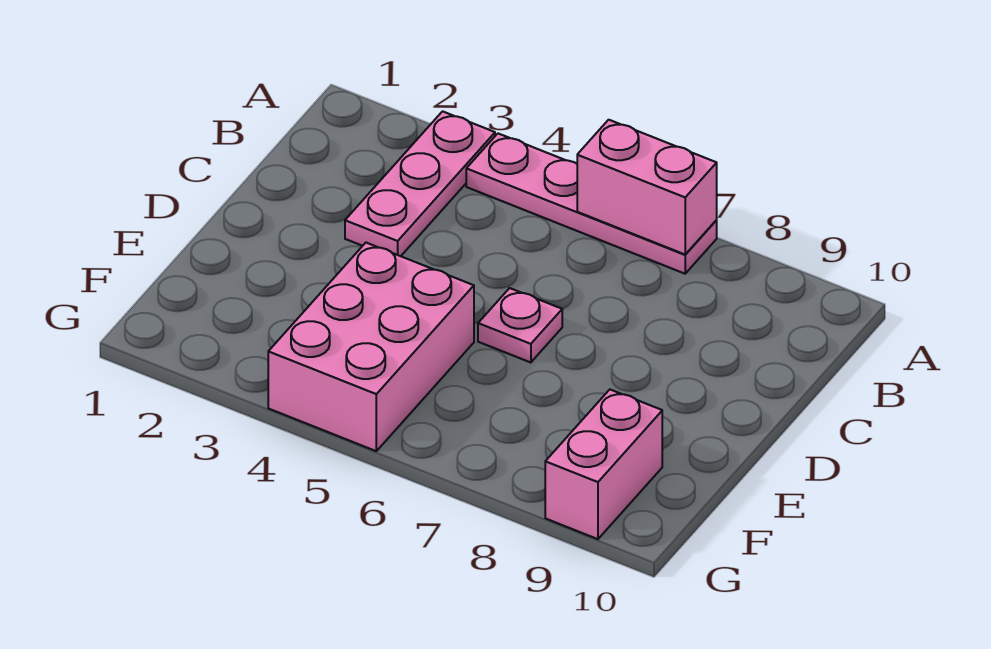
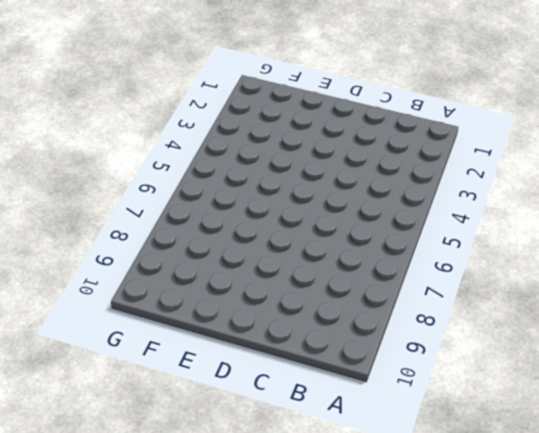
none -> pink 1x3 plate [345,111,495,256]
none -> pink 1x4 plate [466,134,717,274]

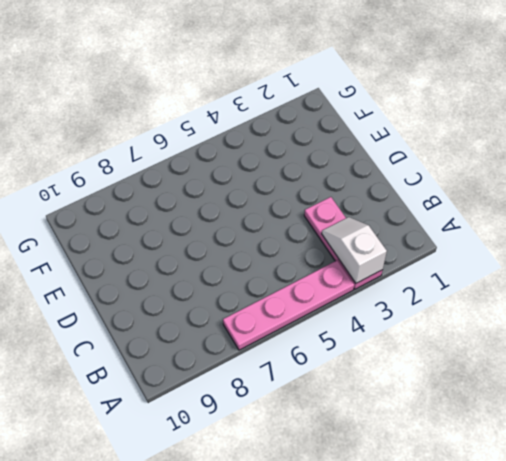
white 1x2 slope [322,217,387,283] -> none
none -> pink 1x1 plate [478,288,562,363]
none -> pink 2x3 brick [268,243,474,451]

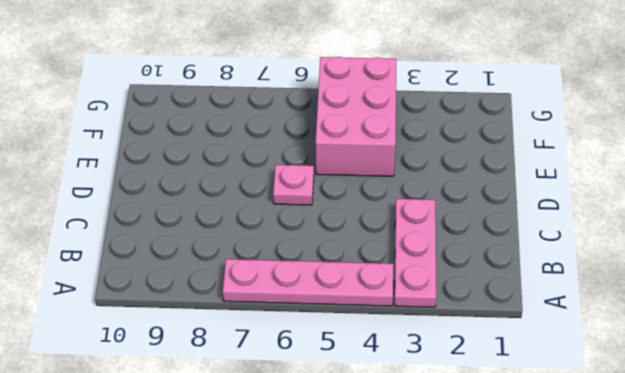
none -> pink 1x2 brick [545,390,662,539]
none -> pink 1x2 brick [577,120,717,254]

